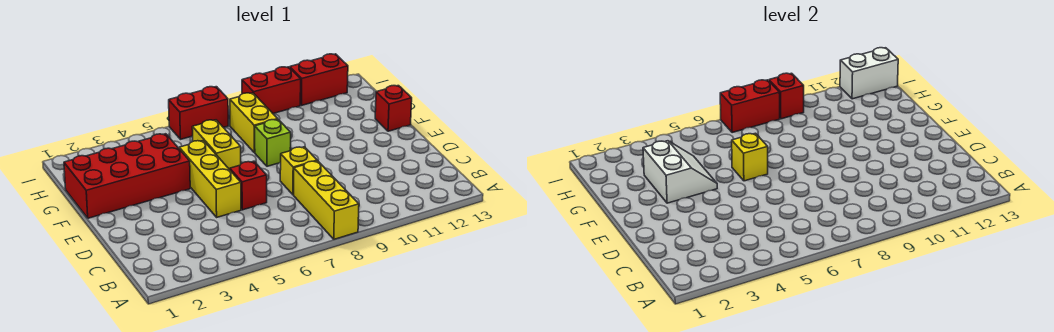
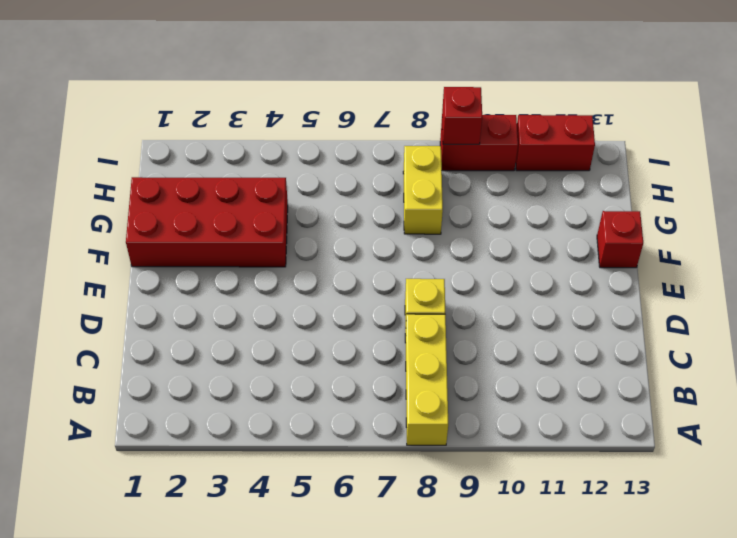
none -> yellow 1x3 brick [179,140,241,217]
none -> red 1x1 brick [230,161,267,210]
none -> yellow 1x2 brick [192,120,241,170]

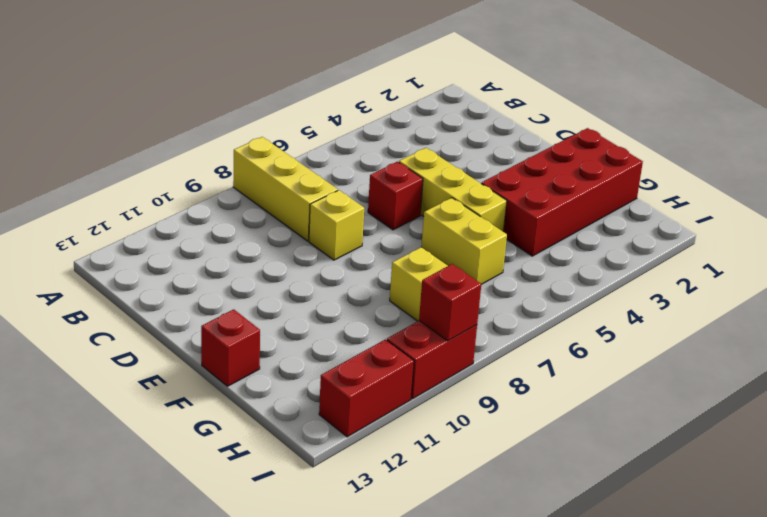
none -> lime 1x1 brick [255,120,291,166]
none -> red 1x2 brick [169,87,228,139]
none -> white 2x2 slope [643,141,717,203]

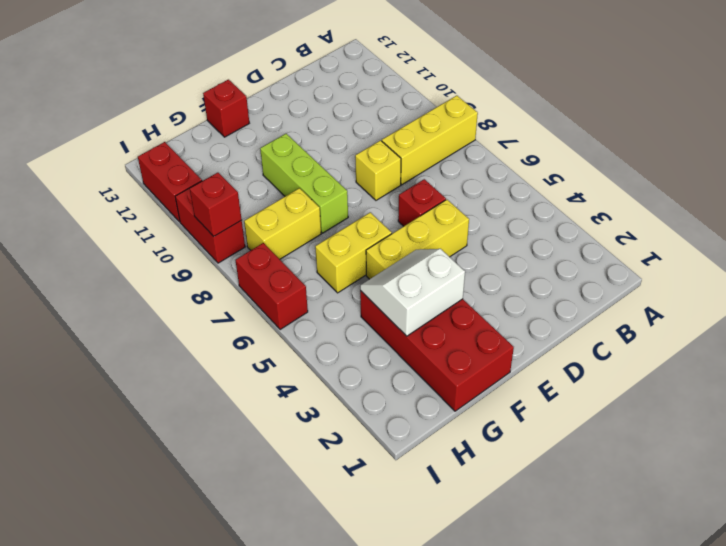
lime 1x3 brick [260,134,348,233] -> lime 1x1 brick [255,120,291,166]
none -> yellow 1x1 brick [732,133,768,181]
none -> red 1x2 brick [720,80,780,133]
none -> white 1x2 brick [840,48,898,99]

